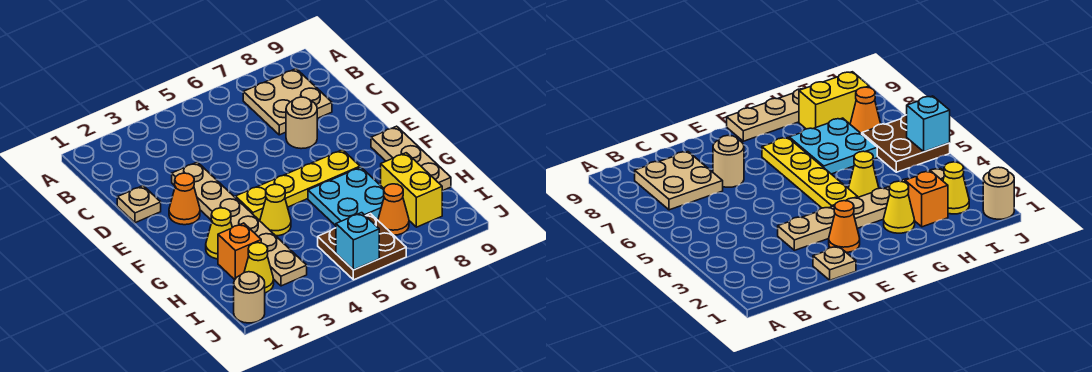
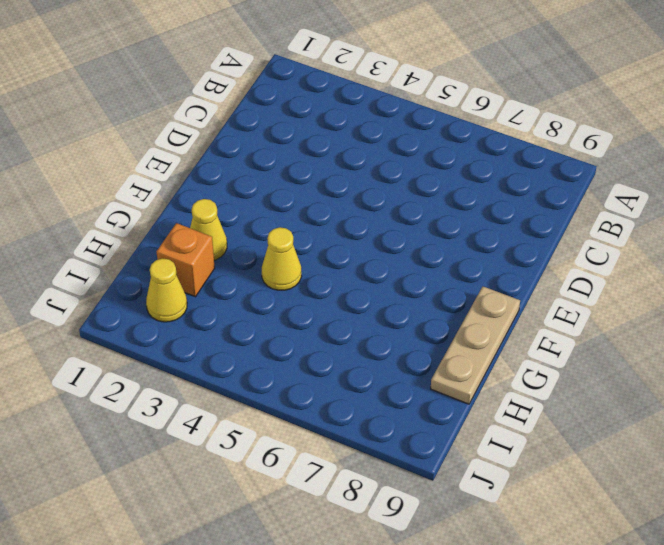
none -> tan 2x2 plate [243,69,332,135]
none -> tan 1x1 plate [117,186,161,223]
none -> tan 1x6 plate [172,162,307,286]

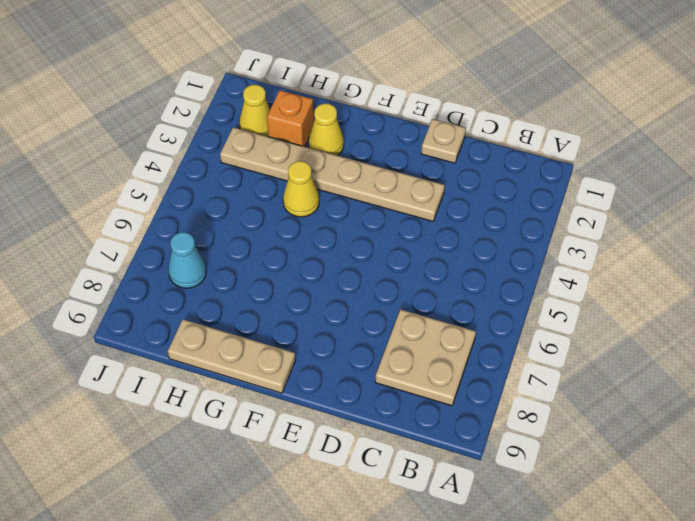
cyan 1x1 cone [168,232,206,288] -> orange 1x1 cone [378,184,409,235]
none -> tan 1x1 round brick [286,97,317,149]
none -> orange 1x1 cone [169,173,200,225]
none -> yellow 1x4 plate [235,150,360,220]

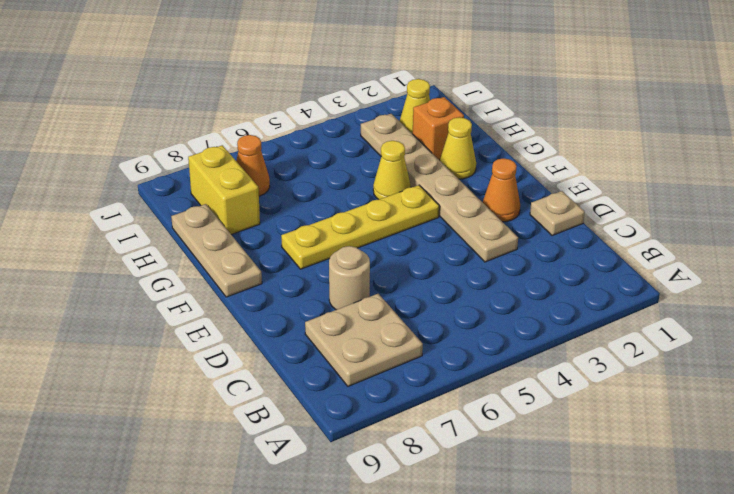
none -> cyan 2x2 plate [308,167,384,226]
none -> brown 2x2 plate [318,214,406,280]
none -> tan 1x1 round brick [234,272,265,323]

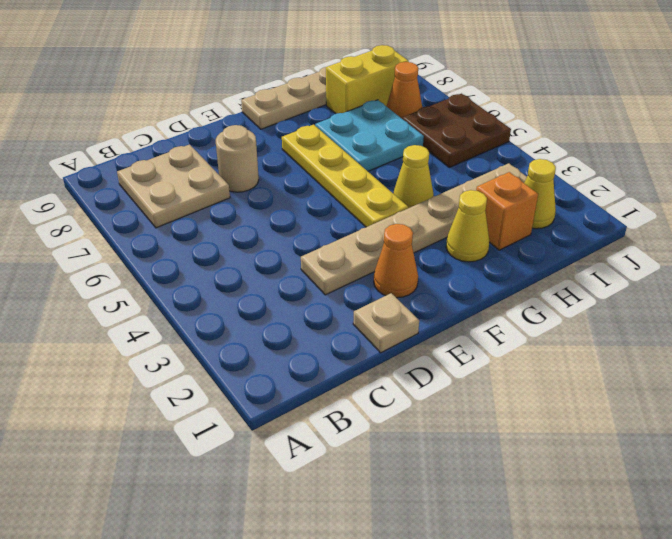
none -> tan 1x1 round brick [234,272,265,323]
none -> cyan 1x1 brick [336,213,379,270]

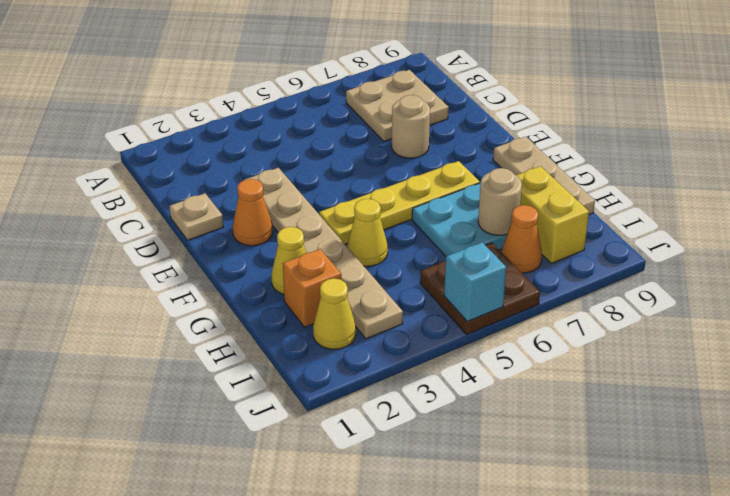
tan 1x1 round brick [478,168,522,235] -> tan 1x1 round brick moved to [234,272,265,323]

